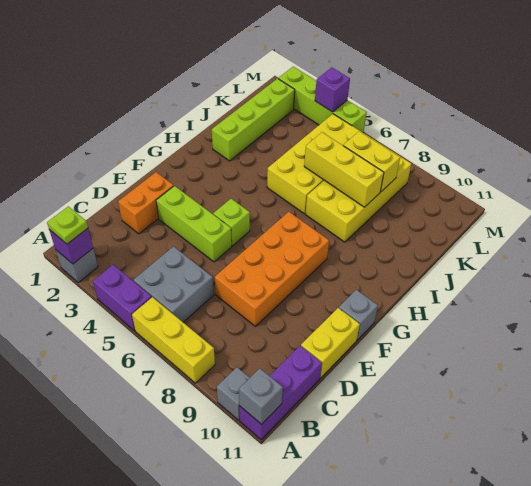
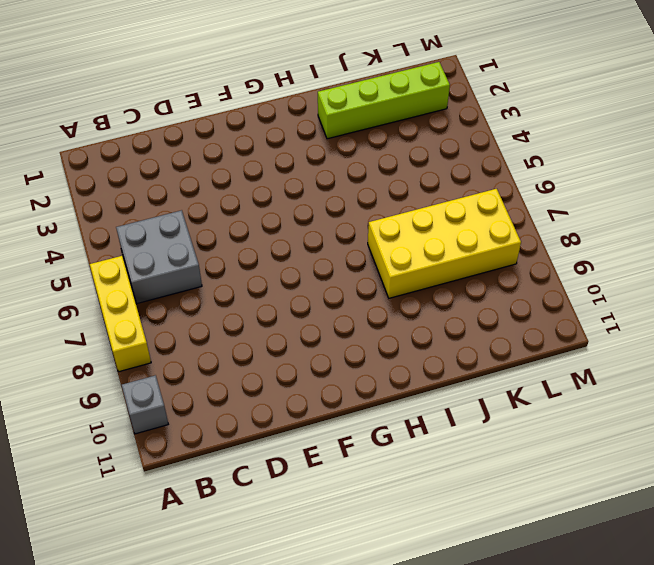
none -> grey 1x1 brick [56,249,98,282]
none -> purple 1x2 brick [93,265,151,331]
none -> purple 1x3 brick [239,346,322,440]

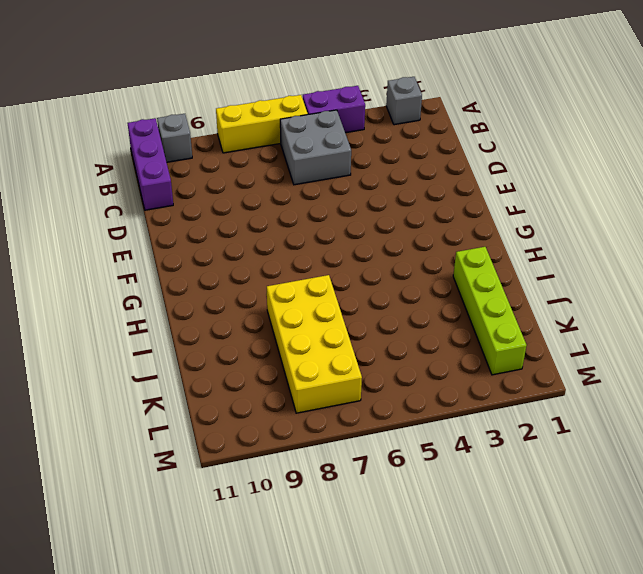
none -> orange 1x2 brick [118,172,174,234]
none -> orange 2x4 brick [215,212,329,326]
none -> yellow 1x2 brick [301,308,360,378]

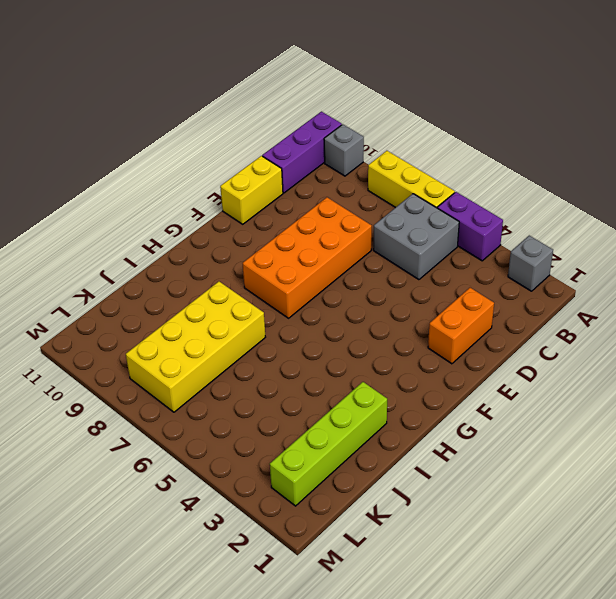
none -> lime 1x3 brick [156,186,232,262]
none -> lime 1x1 brick [213,199,250,246]
none -> grey 1x1 brick [339,290,378,340]

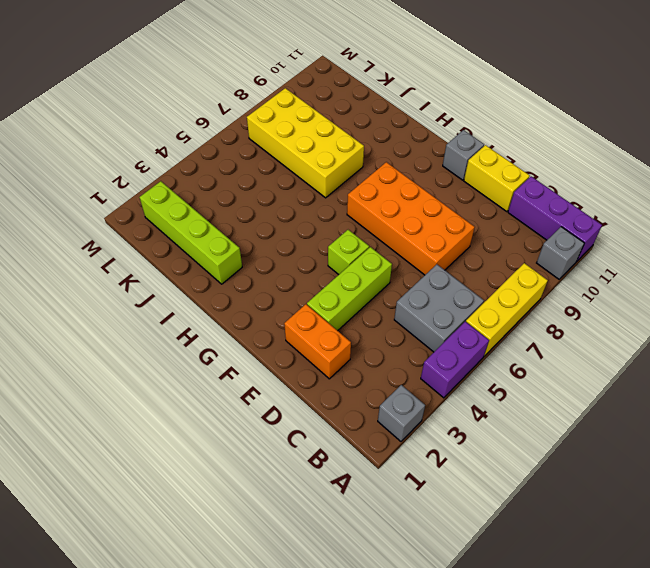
none -> yellow 2x4 brick [267,114,370,214]
none -> lime 1x4 brick [278,67,367,132]
none -> purple 1x1 brick [49,228,93,264]

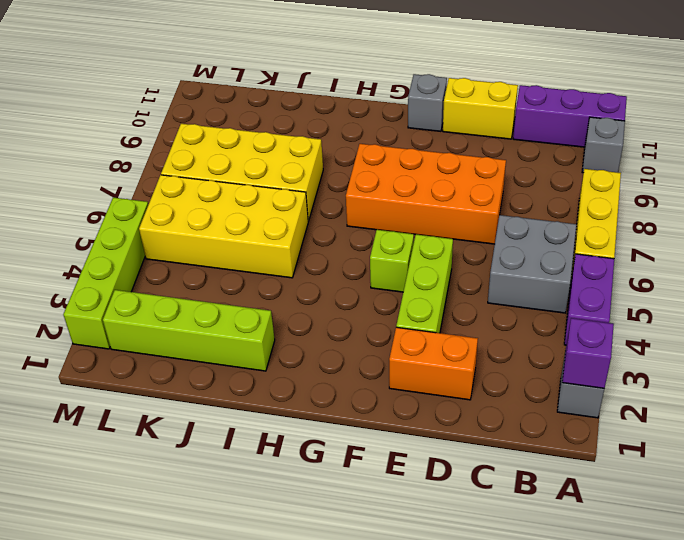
none -> grey 1x1 brick [239,369,283,424]
none -> yellow 1x3 brick [304,132,384,207]
none -> yellow 1x2 brick [343,131,400,192]

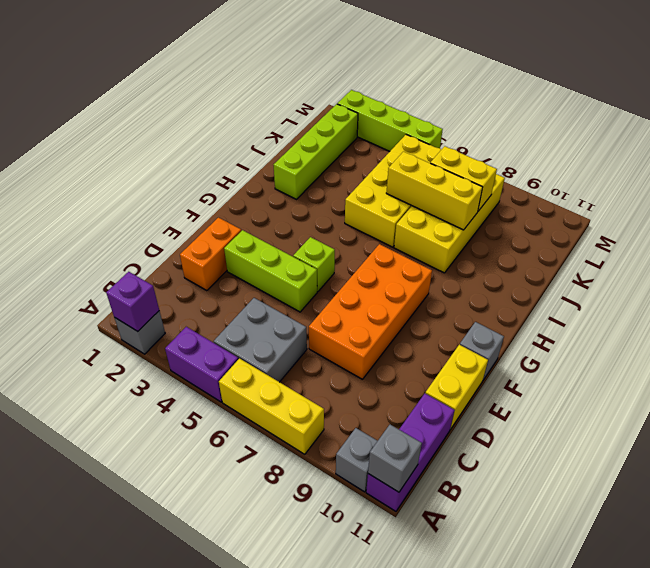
none -> purple 1x1 brick [315,67,350,112]
none -> lime 1x1 plate [47,206,88,244]

